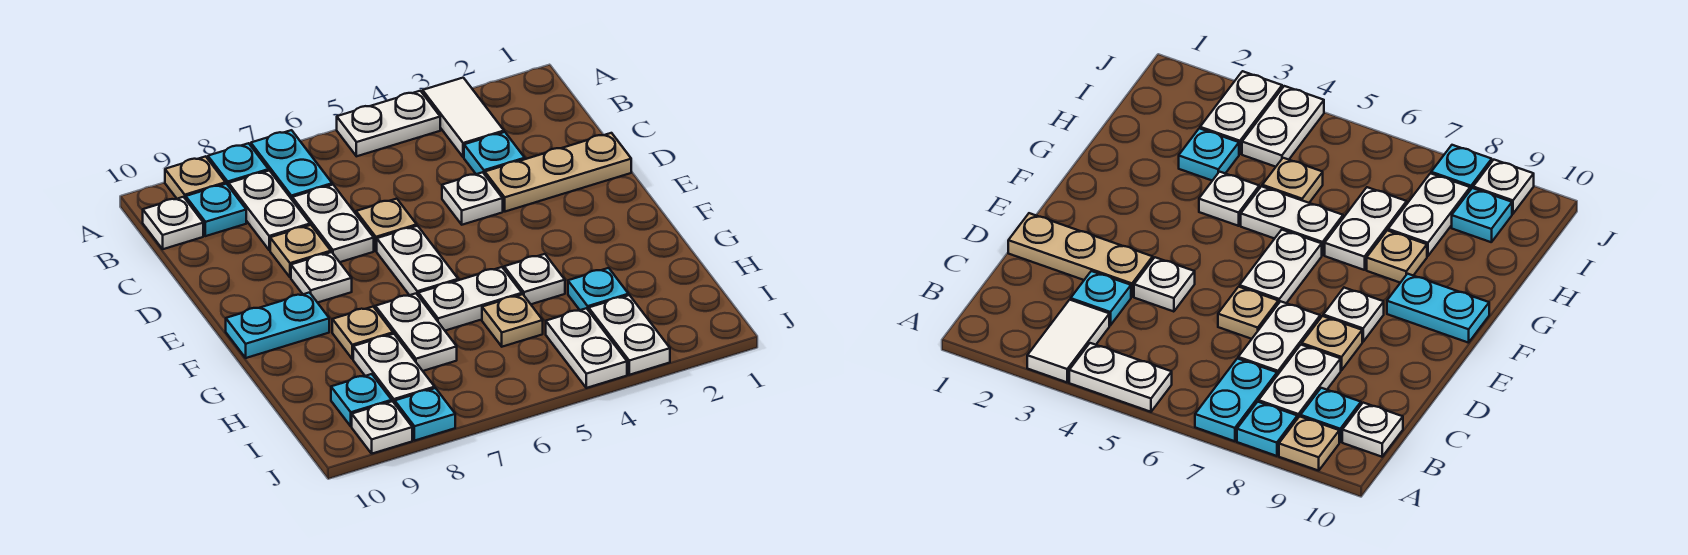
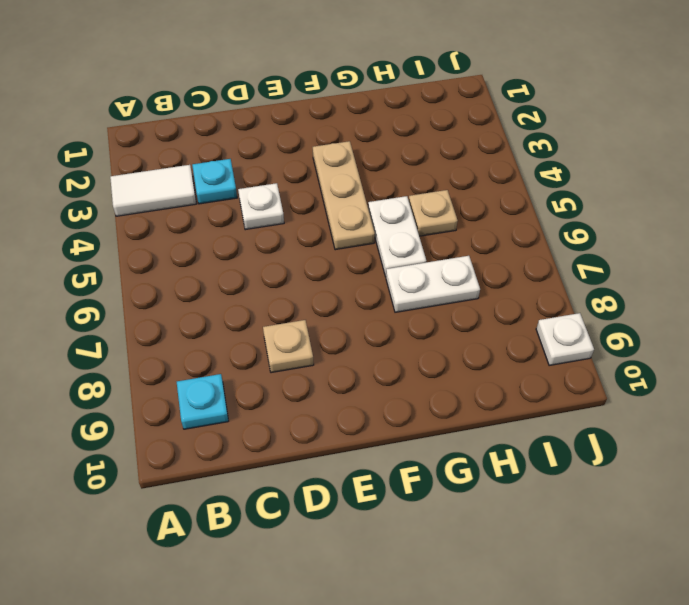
tan 1x3 plate [313,141,375,250] -> tan 1x3 plate moved to [485,133,631,212]
none -> white 1x2 plate [337,91,440,156]
none -> cyan 1x2 plate [251,130,332,199]
none -> cyan 1x1 plate [208,143,269,186]

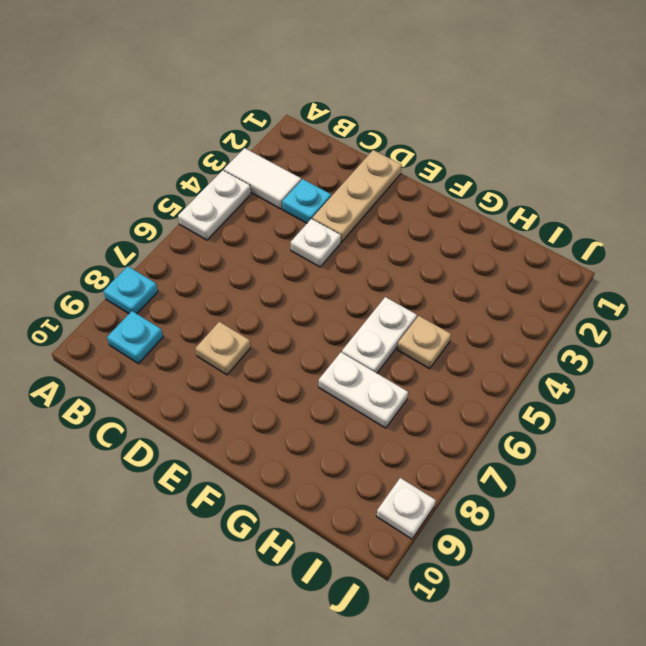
none -> cyan 1x2 plate [251,130,332,199]
none -> tan 1x1 plate [165,156,226,199]
none -> white 1x2 plate [229,171,310,250]

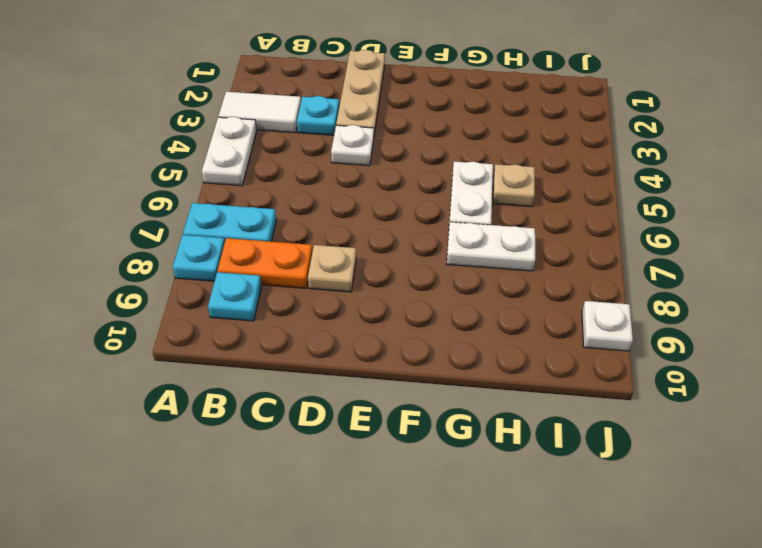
orange 1x2 plate [217,238,312,288] -> white 1x2 plate [229,171,310,250]
none -> tan 1x1 plate [165,156,226,199]
none -> white 1x1 plate [143,197,203,249]
none -> white 1x2 plate [292,185,374,262]

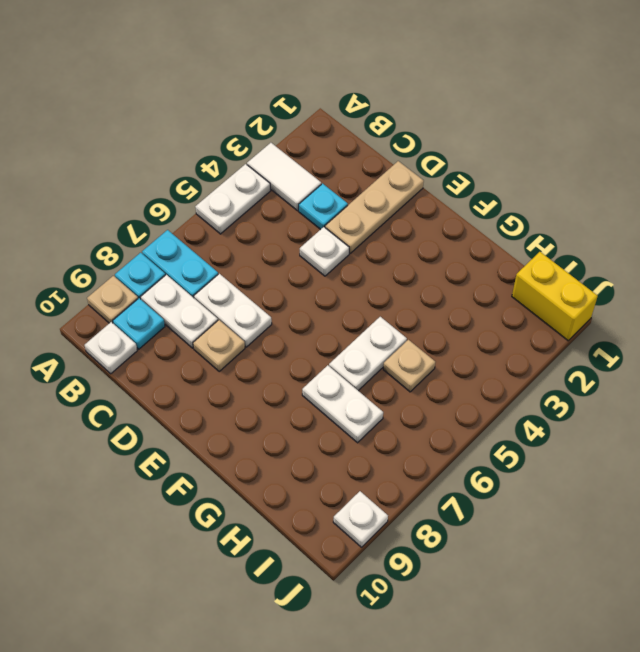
yellow 1x2 brick [512,252,598,341] -> none
none -> tan 1x1 plate [356,199,417,251]
none -> white 1x2 plate [377,226,458,295]
none -> white 1x1 plate [291,252,352,303]

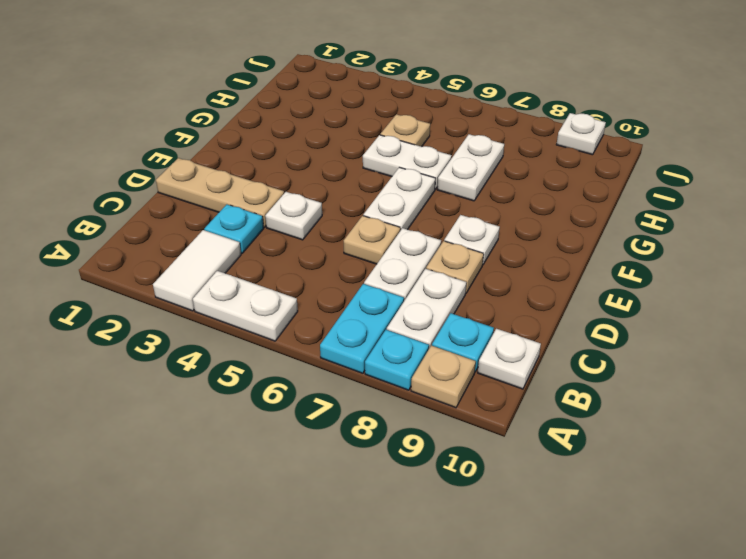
none -> cyan 1x2 plate [226,293,329,358]
none -> white 1x1 plate [504,254,565,304]
none -> tan 1x1 plate [332,307,393,359]

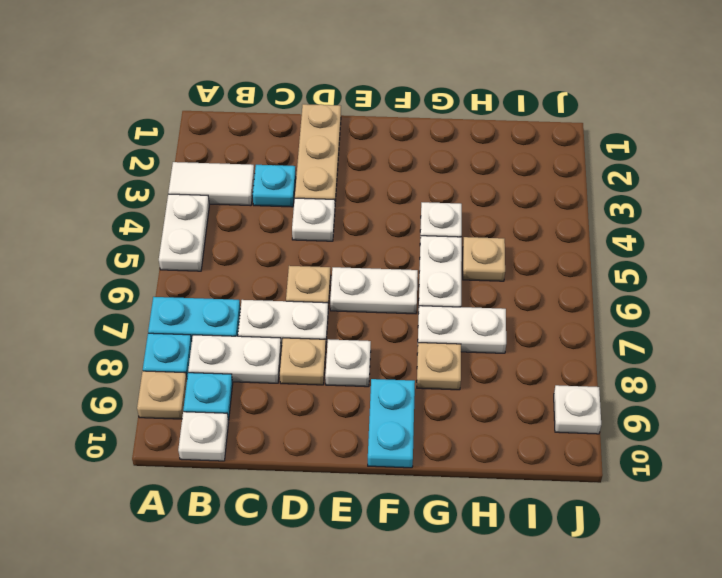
none -> cyan 1x1 plate [568,268,629,311]
none -> white 1x2 plate [353,334,435,403]
none -> white 1x2 plate [589,295,670,375]

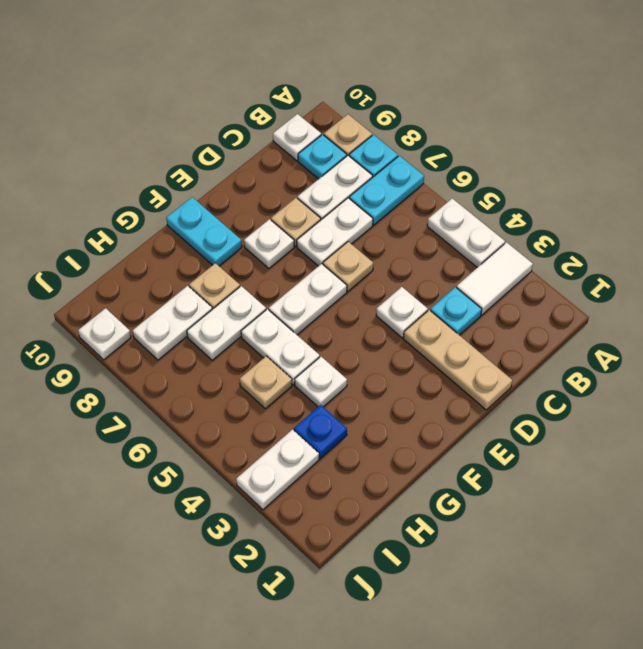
blue 1x1 plate [294,405,347,459] -> cyan 1x1 plate [568,268,629,311]
none -> white 1x2 plate [546,308,627,388]
none -> cyan 1x1 plate [331,374,392,426]
none -> cyan 1x1 plate [395,388,455,441]

